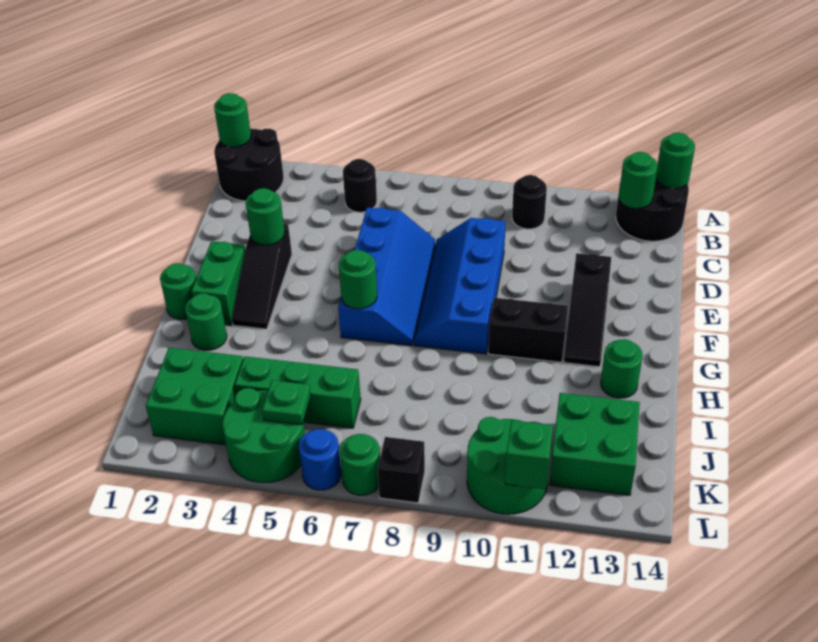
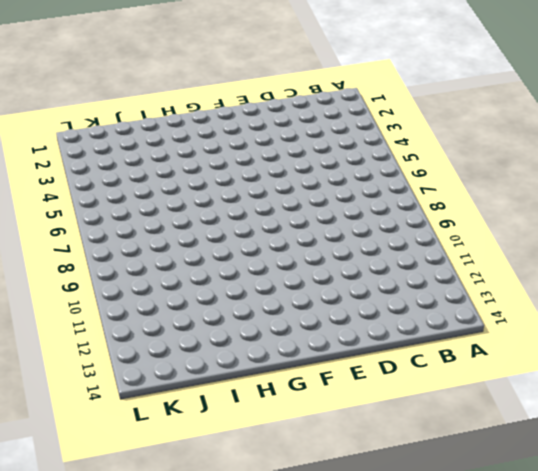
none -> black 2x2 round brick [214,129,284,201]
none -> black 2x2 round brick [616,180,689,241]
none -> black 1x1 round brick [343,159,377,212]

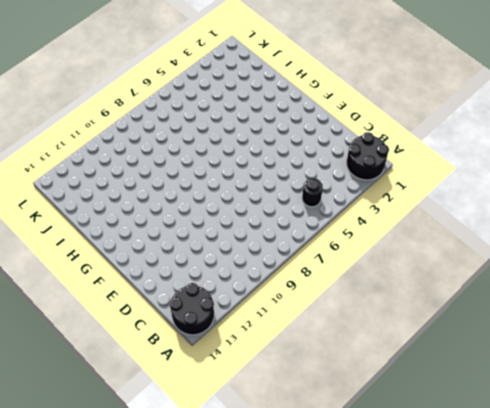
none -> black 1x1 round brick [512,175,547,229]
none -> blue 2x4 slope [338,207,435,346]
none -> blue 2x4 slope [414,218,506,354]

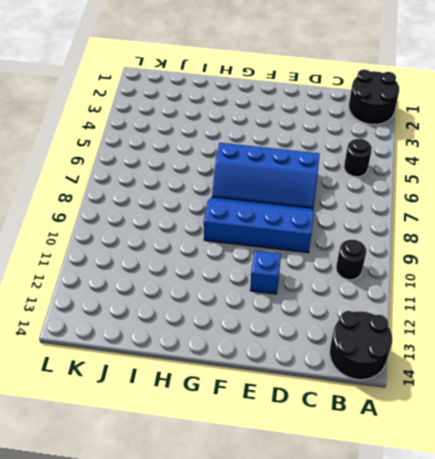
blue 1x1 brick [250,251,281,294] -> none
none -> black 1x3 slope [232,224,292,329]
none -> black 1x3 slope [564,253,611,367]
none -> green 1x2 brick [191,241,245,325]

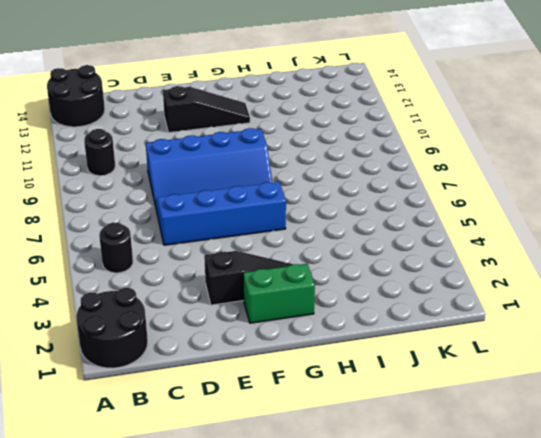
none -> green 1x1 round brick [160,263,196,319]
none -> black 1x2 brick [488,298,568,362]
none -> green 1x1 round brick [185,293,227,350]

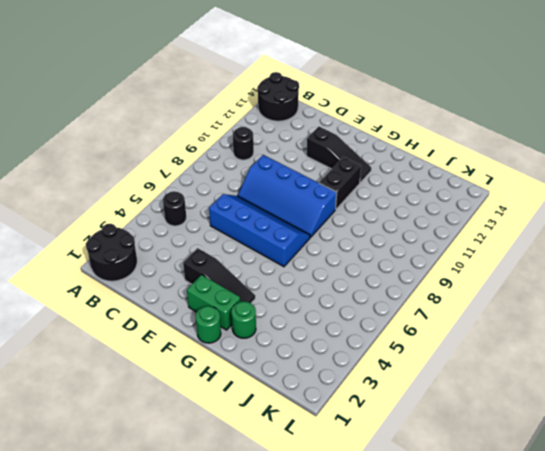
none -> green 1x1 round brick [601,339,643,398]
none -> green 2x2 brick [146,348,243,445]
none -> green 1x3 brick [235,356,361,428]

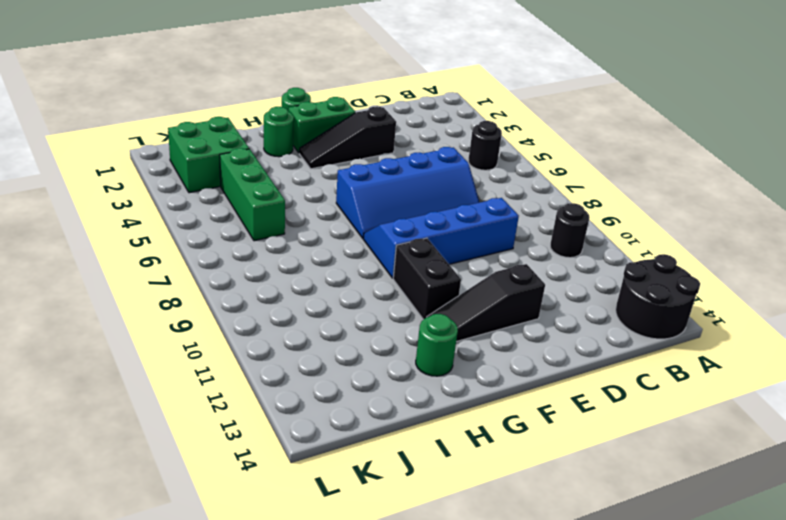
none -> black 2x2 round brick [214,129,284,201]
none -> green 2x2 brick [549,393,640,495]
none -> green 2x2 round brick [222,388,305,483]

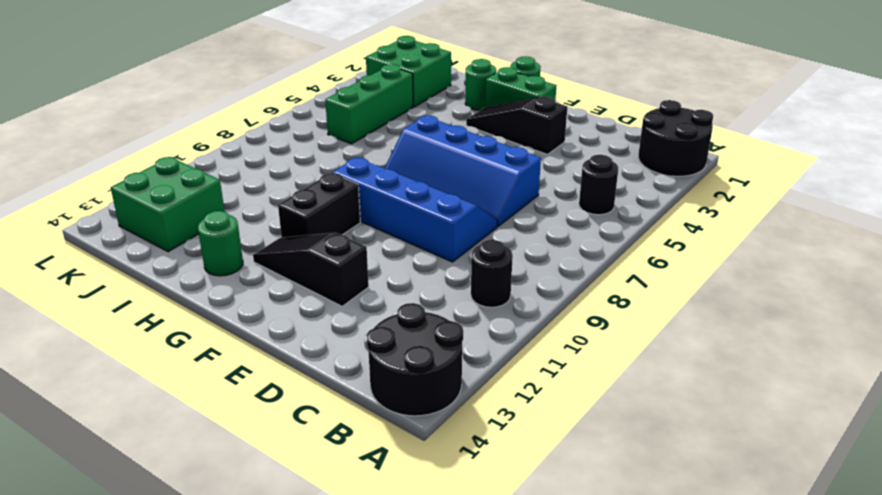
none -> green 2x2 round brick [222,388,305,483]
none -> green 2x2 round brick [467,417,549,514]
none -> blue 1x1 round brick [299,429,341,490]

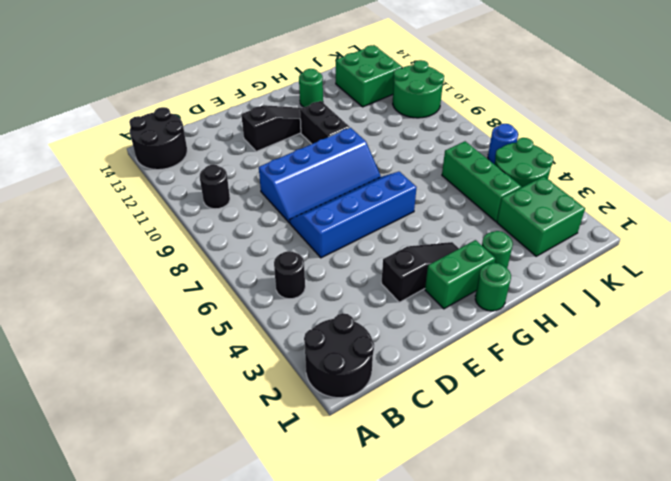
none -> green 1x1 round brick [340,434,380,495]
none -> black 1x1 brick [378,437,425,503]
none -> green 1x1 round brick [214,93,251,147]

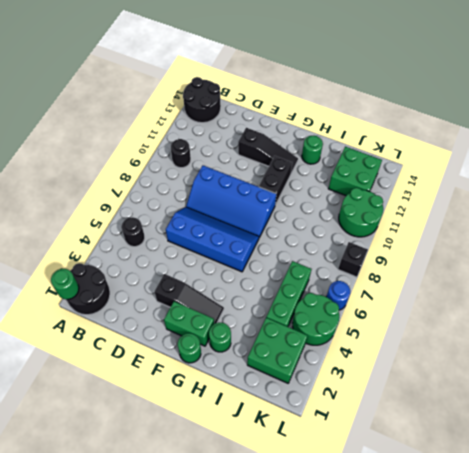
none -> green 1x1 round brick [340,434,380,495]
none -> green 1x1 round brick [656,133,695,188]
none -> green 1x1 round brick [619,152,658,208]

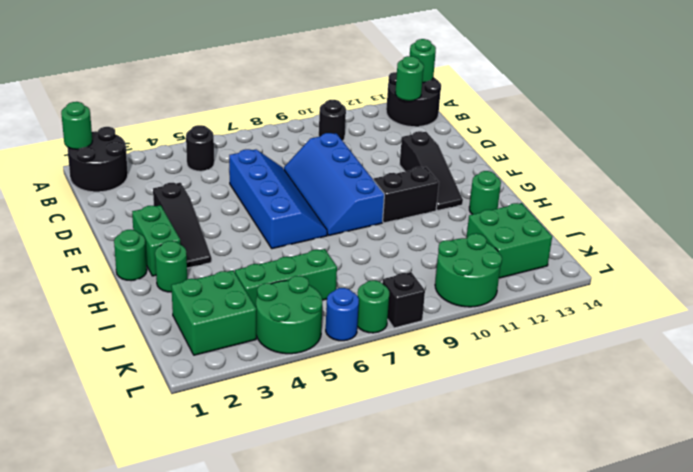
none -> green 1x1 round brick [246,188,285,245]
none -> green 1x1 round brick [339,250,377,309]
none -> green 1x1 plate [262,380,311,425]

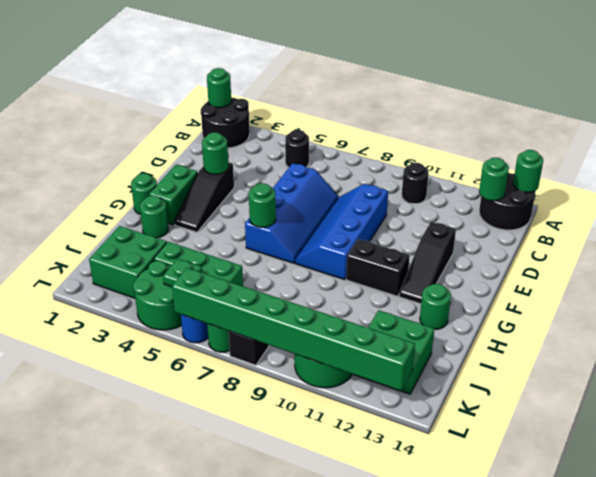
green 1x8 brick [172,268,415,391] -> green 1x1 brick [505,420,553,489]

